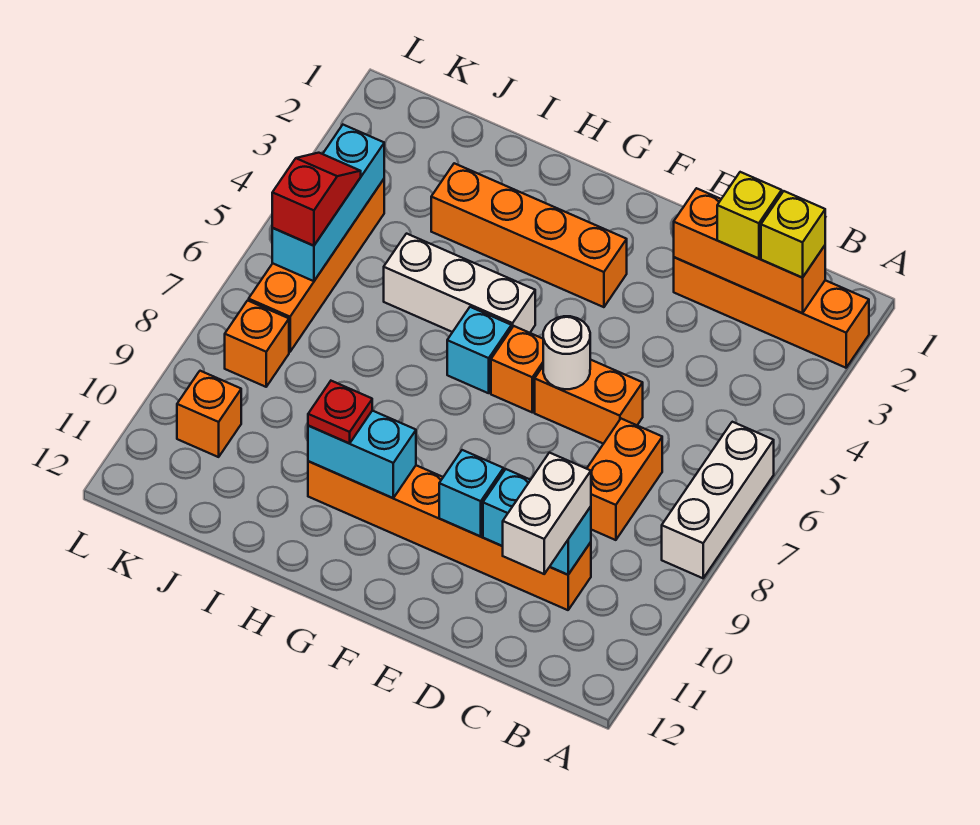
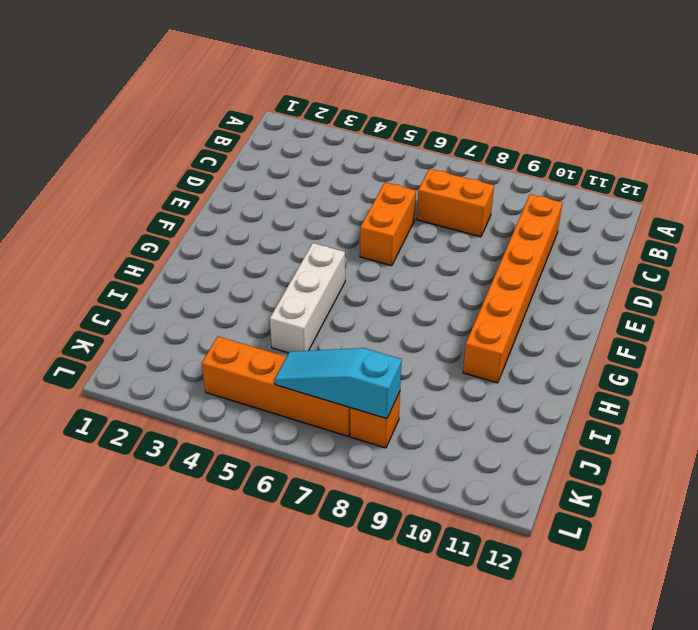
cyan 1x3 slope [275,348,402,419] -> cyan 1x3 brick [272,125,384,281]
none -> orange 1x4 brick [674,257,869,368]
none -> white 1x3 brick [662,422,774,578]
none -> orange 1x4 brick [431,163,627,307]

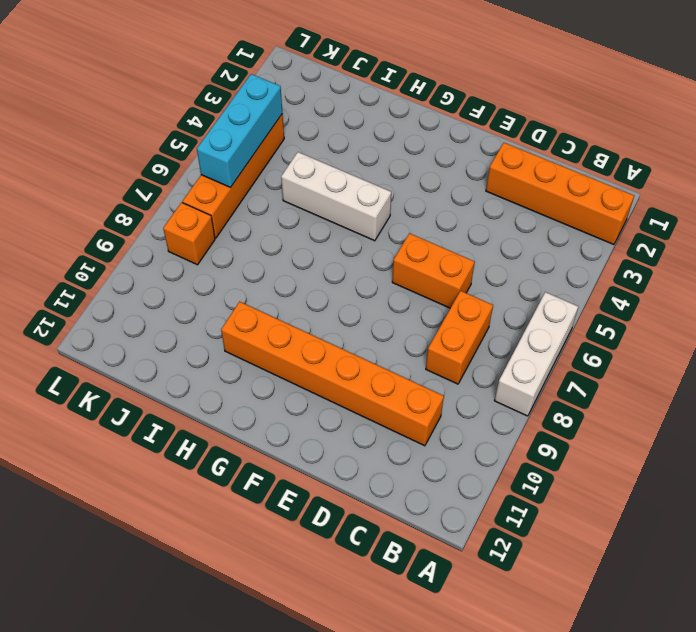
none -> orange 1x4 brick [431,163,627,307]
none -> orange 1x1 brick [491,326,543,412]
none -> cyan 1x1 brick [447,307,511,393]

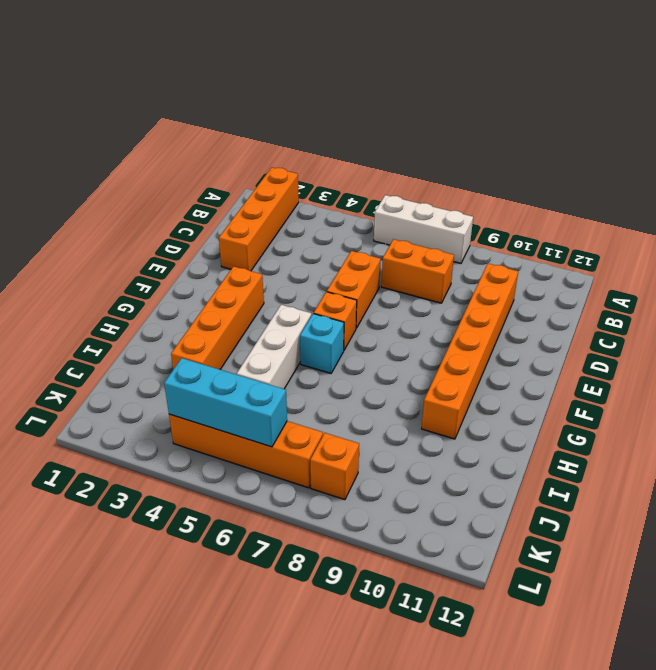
none -> orange 1x1 brick [177,371,241,457]
none -> orange 1x3 brick [674,188,825,313]
none -> cyan 1x2 brick [483,469,591,575]

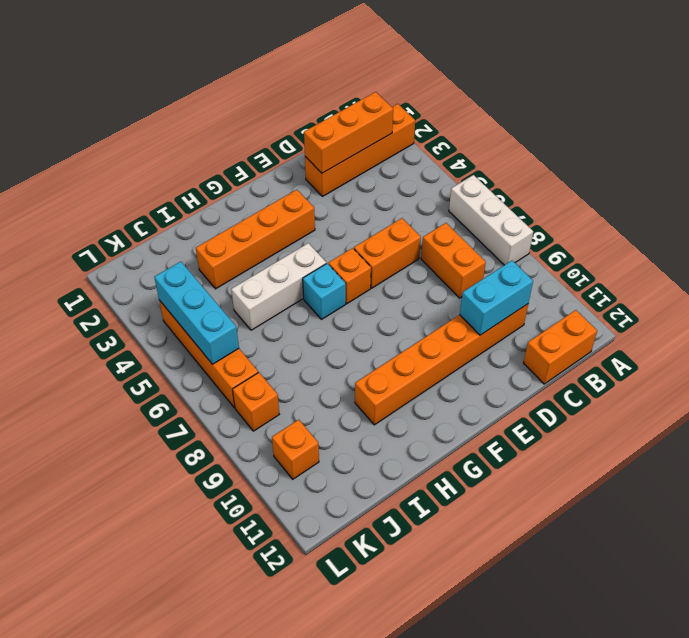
orange 1x2 brick [524,310,597,384] -> none
none -> white 1x1 round brick [543,316,590,389]
none -> cyan 1x1 brick [439,450,504,536]
none -> cyan 1x2 brick [308,411,416,498]

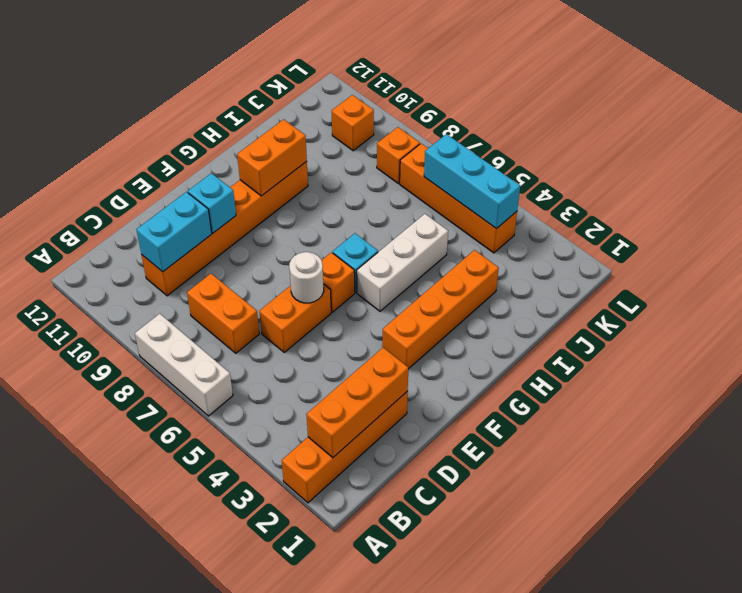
orange 1x2 brick [237,119,307,196] -> cyan 1x2 brick [308,411,416,498]
none -> yellow 1x1 brick [761,191,825,278]
none -> yellow 1x1 brick [717,172,782,259]
none -> white 1x2 brick [503,453,591,574]

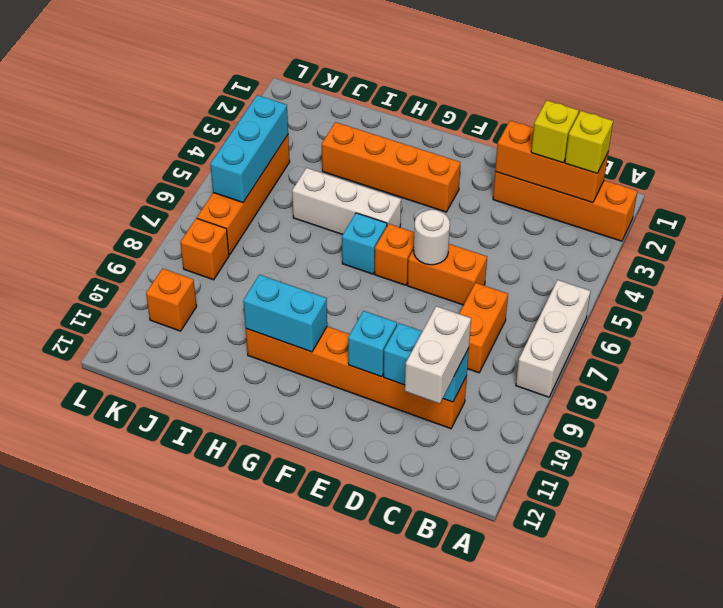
none -> red 1x1 plate [308,381,372,443]
none -> red 1x2 slope [272,153,361,246]

